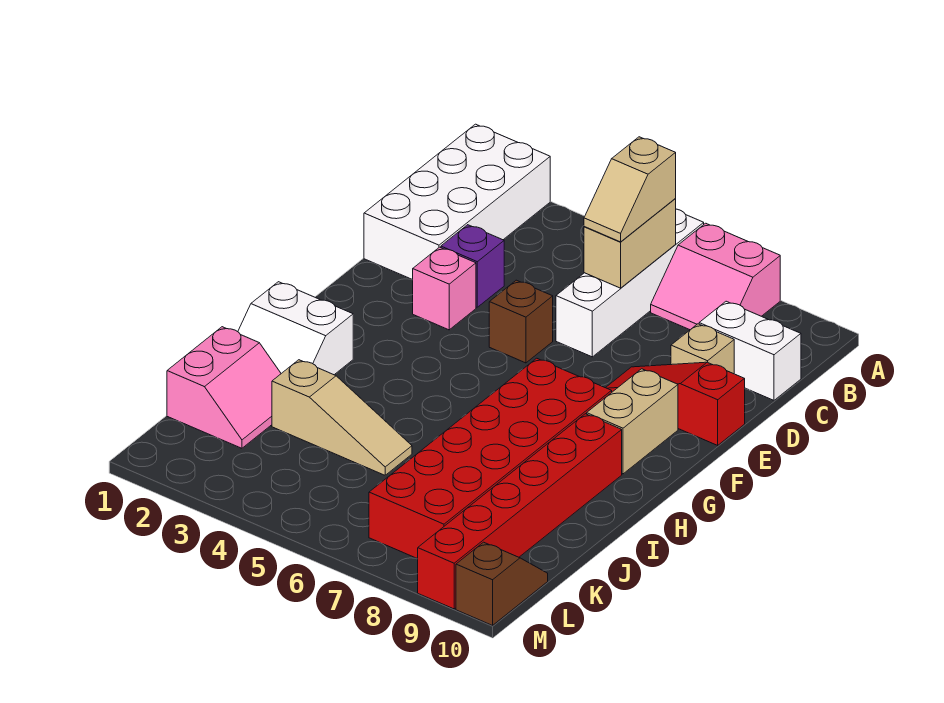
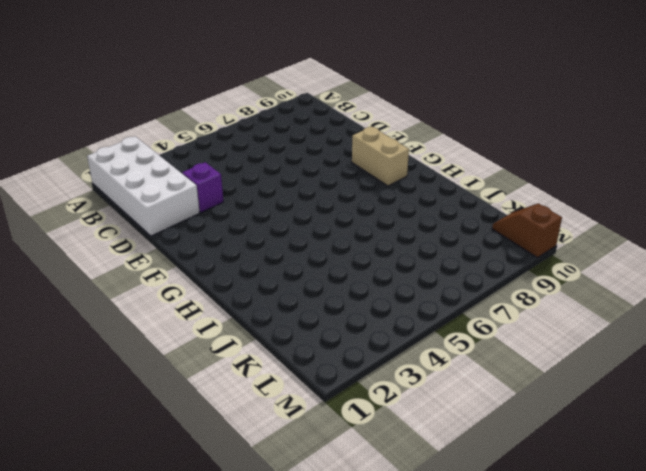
none -> white 1x4 brick [556,209,704,357]
none -> pink 2x2 slope [651,223,780,330]
none -> white 1x2 brick [699,301,801,400]

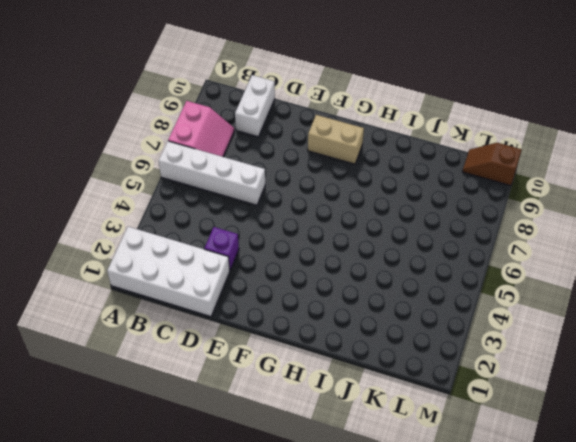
none -> tan 1x1 brick [671,324,734,374]
none -> pink 1x1 brick [413,247,476,330]
none -> brown 1x1 brick [489,280,553,363]

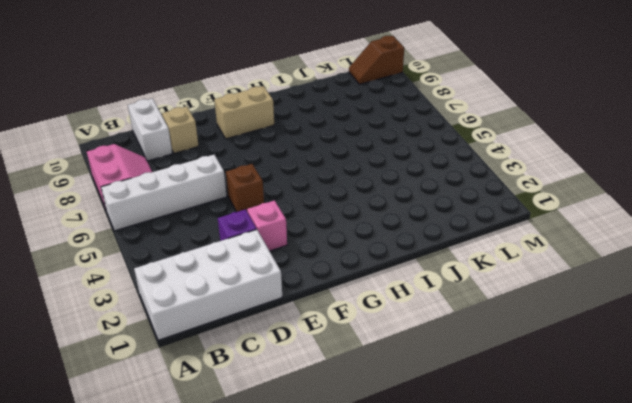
none -> red 1x3 slope [606,362,745,445]
none -> red 2x6 brick [369,358,612,559]
none -> white 2x2 slope [238,282,353,375]

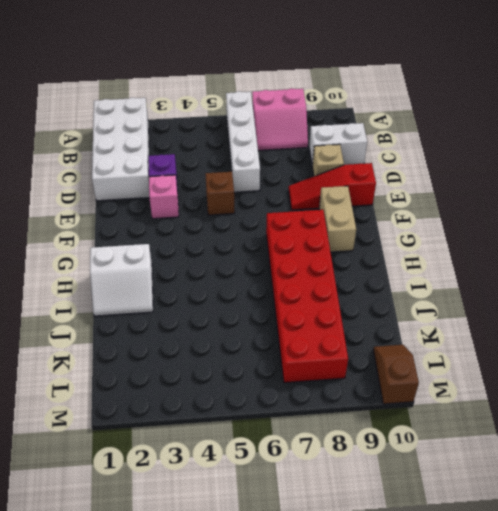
none -> red 1x6 brick [418,414,622,609]
none -> pink 2x2 slope [167,327,281,448]
none -> tan 1x3 slope [272,360,412,475]

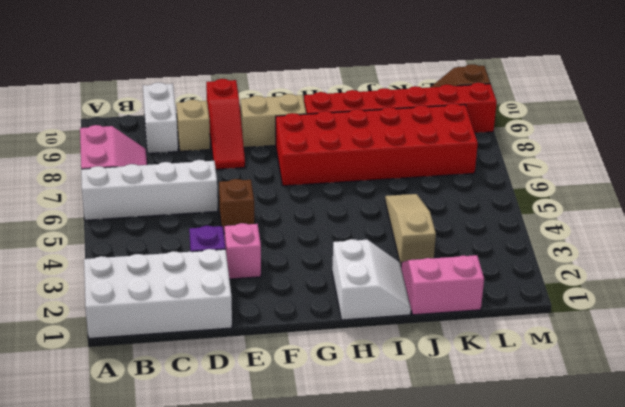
none -> tan 1x2 brick [584,199,676,288]
none -> tan 1x2 slope [584,137,676,242]

